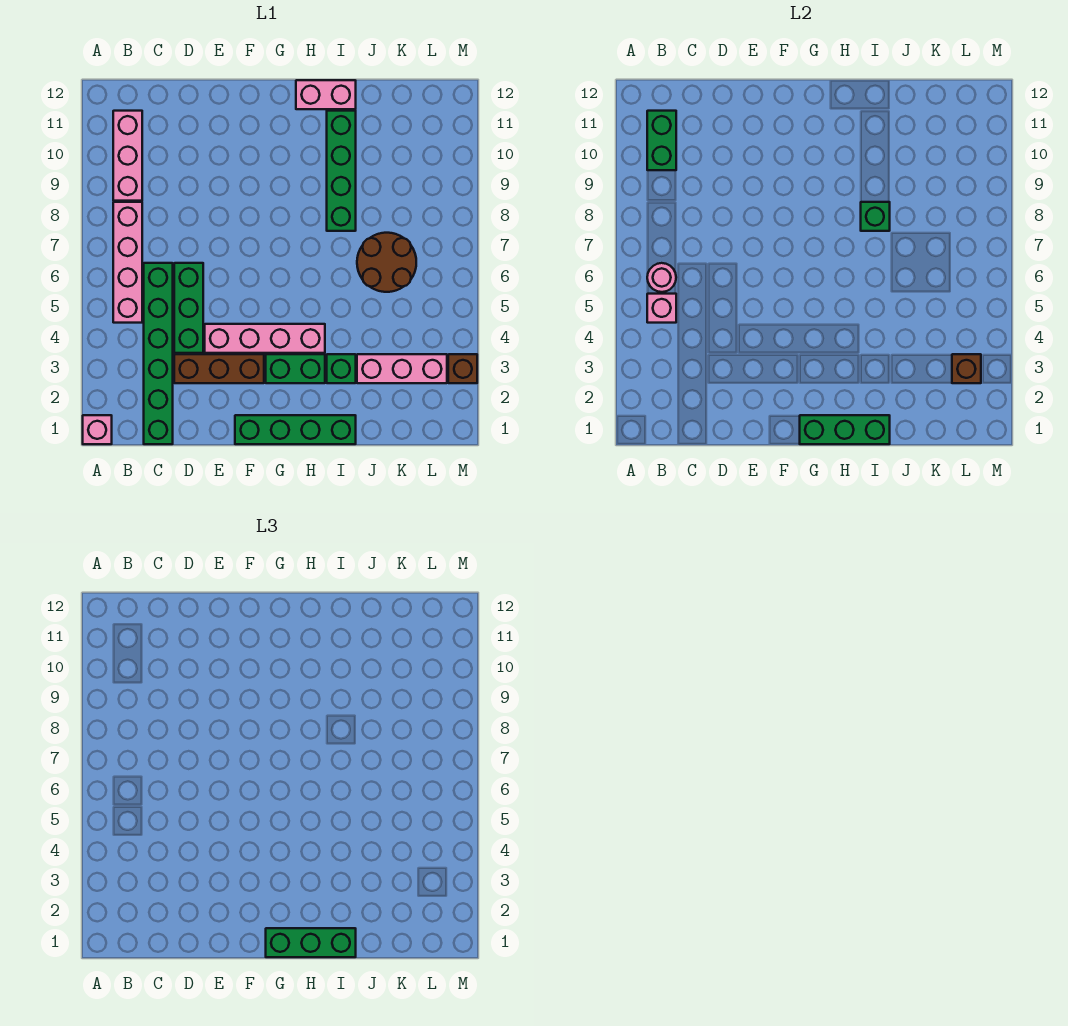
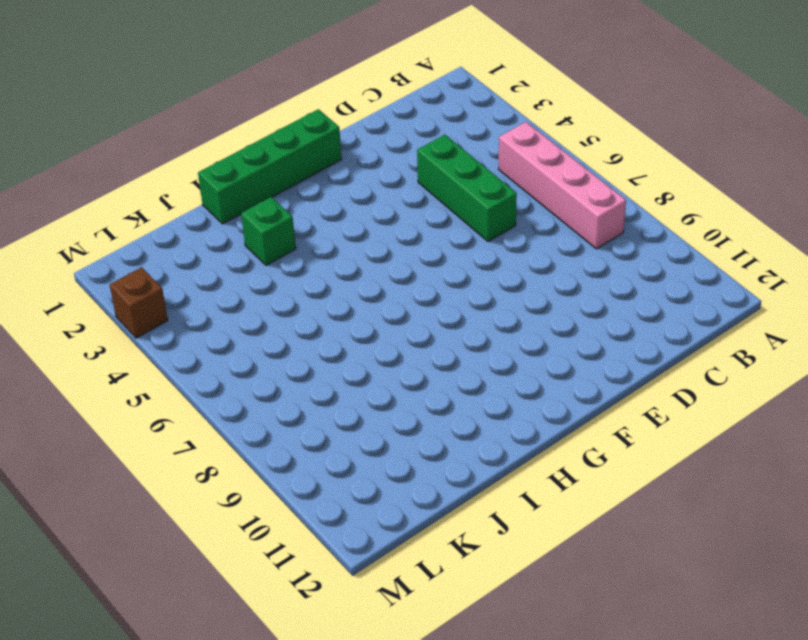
none -> pink 1x1 brick [83,415,112,444]
none -> pink 1x3 brick [113,111,142,201]
none -> green 1x6 brick [144,263,173,444]

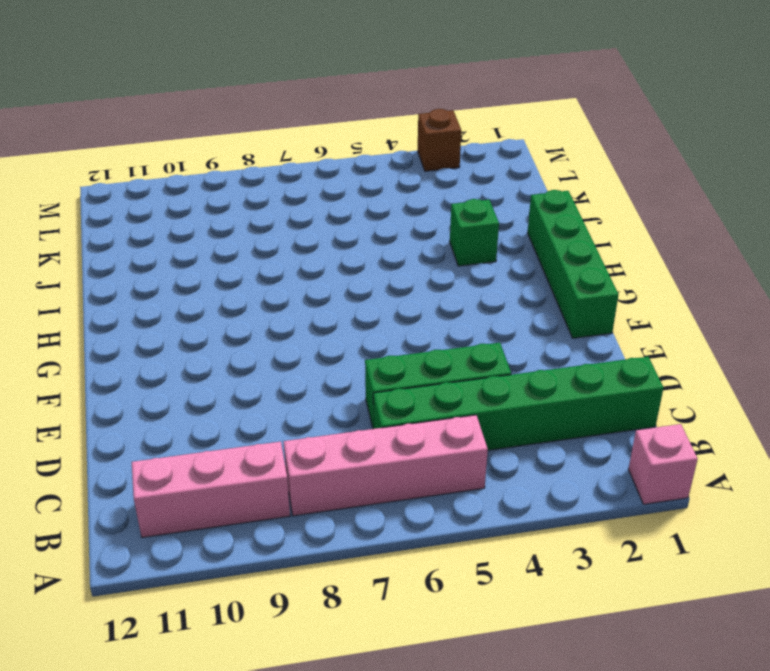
none -> brown 1x3 brick [174,354,264,383]
none -> pink 1x4 brick [205,324,325,353]
none -> green 1x2 brick [266,354,325,383]

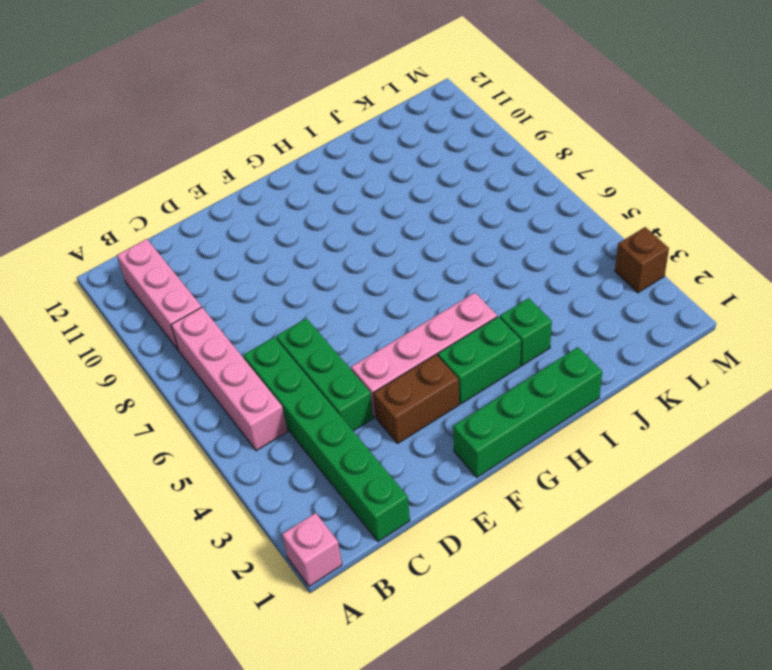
brown 1x2 brick [373,355,459,443] -> brown 1x3 brick [174,354,264,383]
none -> pink 1x2 brick [296,80,356,109]
none -> green 1x4 brick [327,111,356,231]
none -> pink 1x3 brick [357,354,447,383]

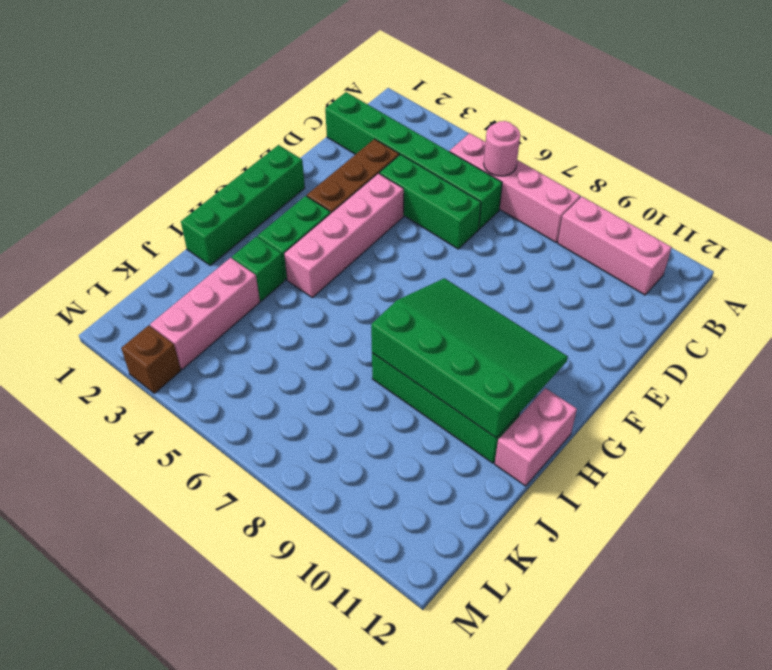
green 3x4 slope [371,278,568,438] -> green 1x1 brick [861,202,890,231]
none -> pink 1x1 brick [83,415,112,444]
none -> brown 2x2 round brick [357,233,416,292]
none -> pink 1x1 brick [647,294,676,323]

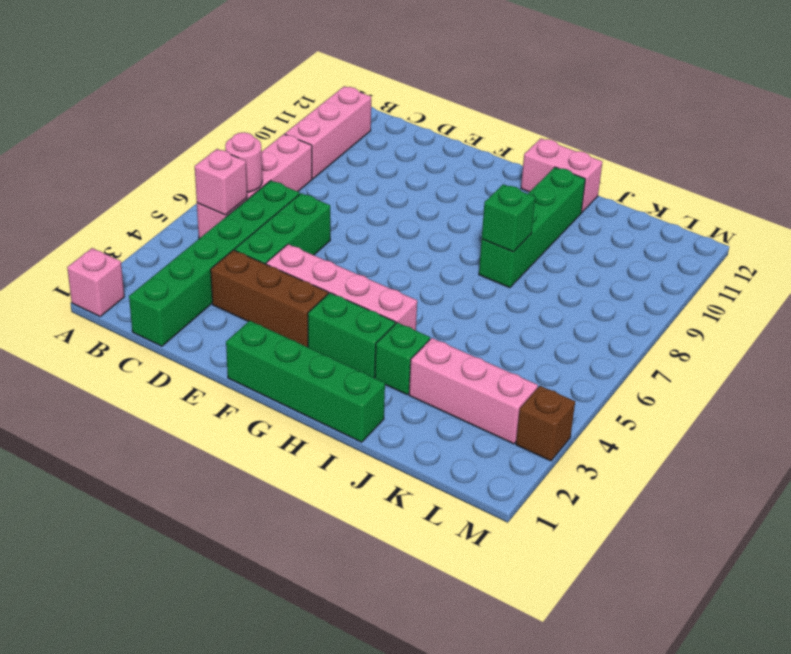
none -> brown 2x2 round brick [357,233,416,292]
none -> green 1x2 brick [647,111,676,170]
none -> green 1x3 brick [800,415,890,444]

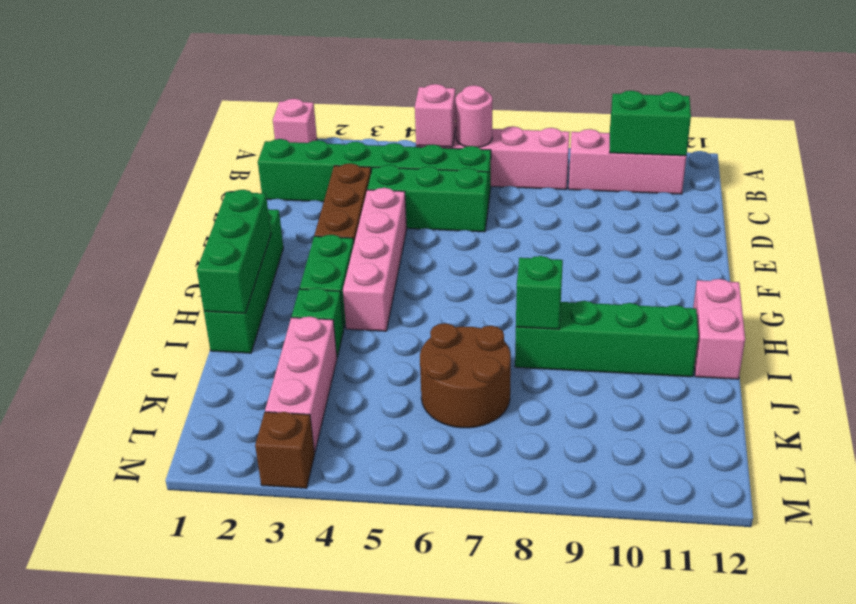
none -> brown 1x1 brick [952,354,981,383]
none -> green 1x3 brick [266,928,356,957]

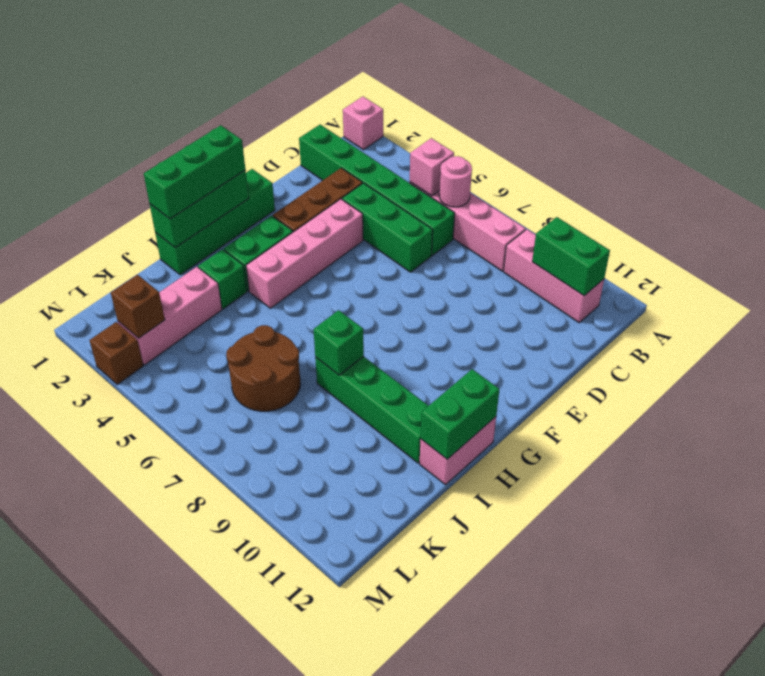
green 1x2 brick [421,369,499,459] -> none

